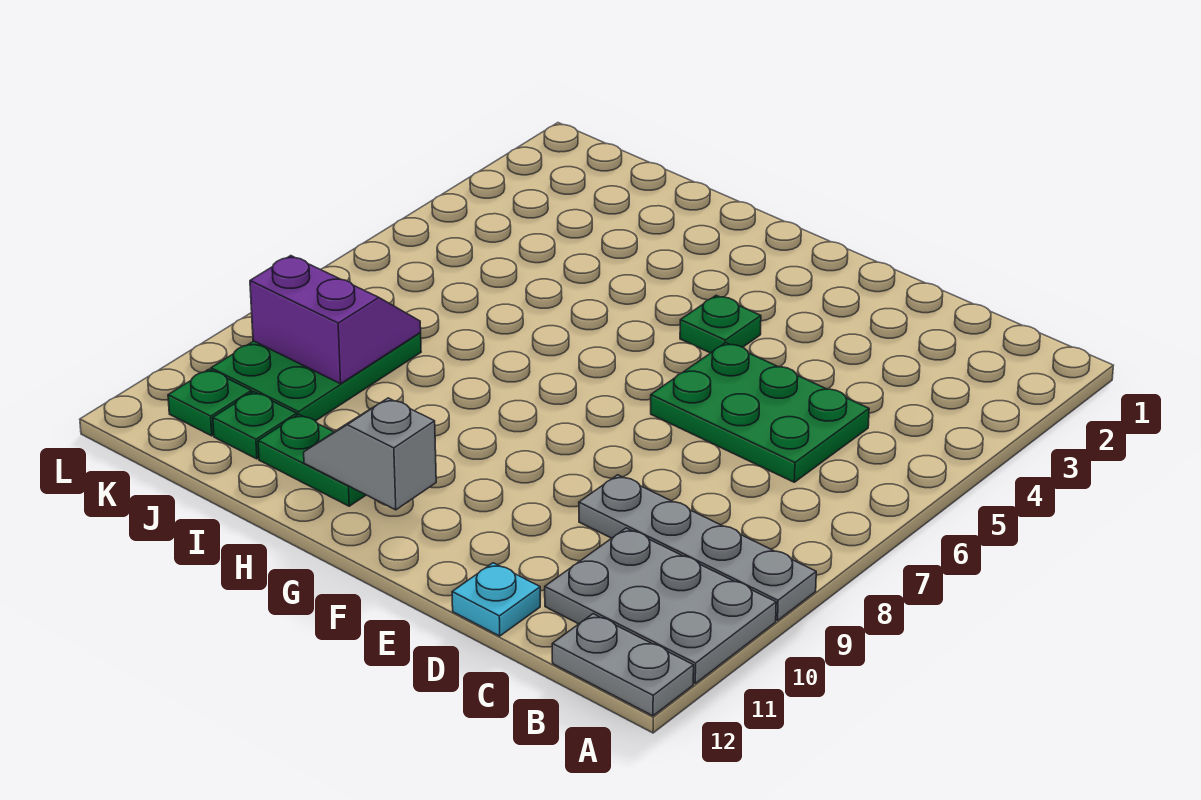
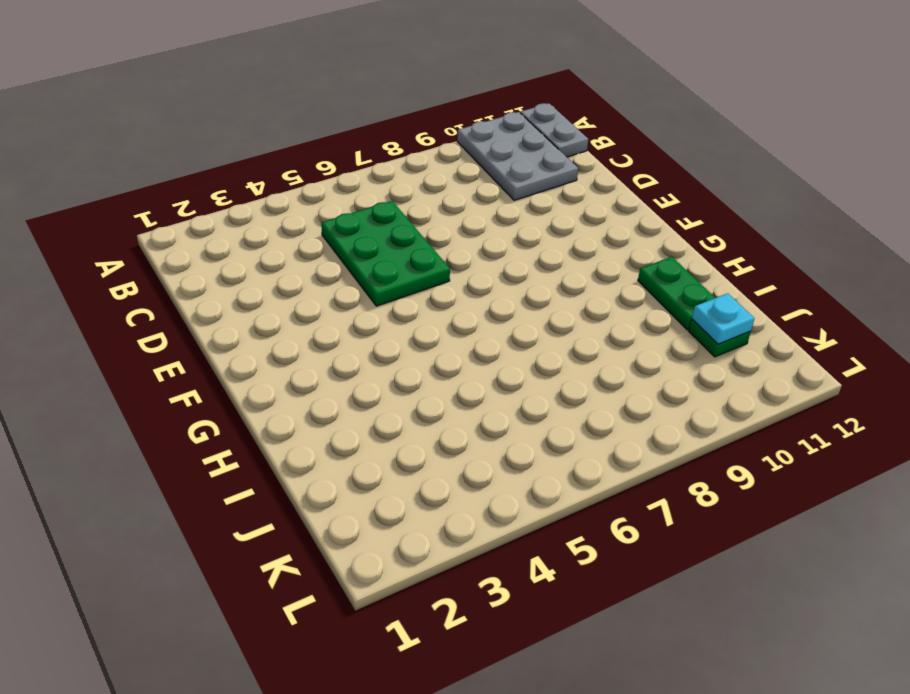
cyan 1x1 plate [692,293,754,344] -> cyan 1x1 plate moved to [452,563,540,636]
none -> grey 1x4 plate [579,475,816,621]
none -> green 1x1 plate [680,295,761,353]
none -> green 2x3 plate [211,333,421,421]

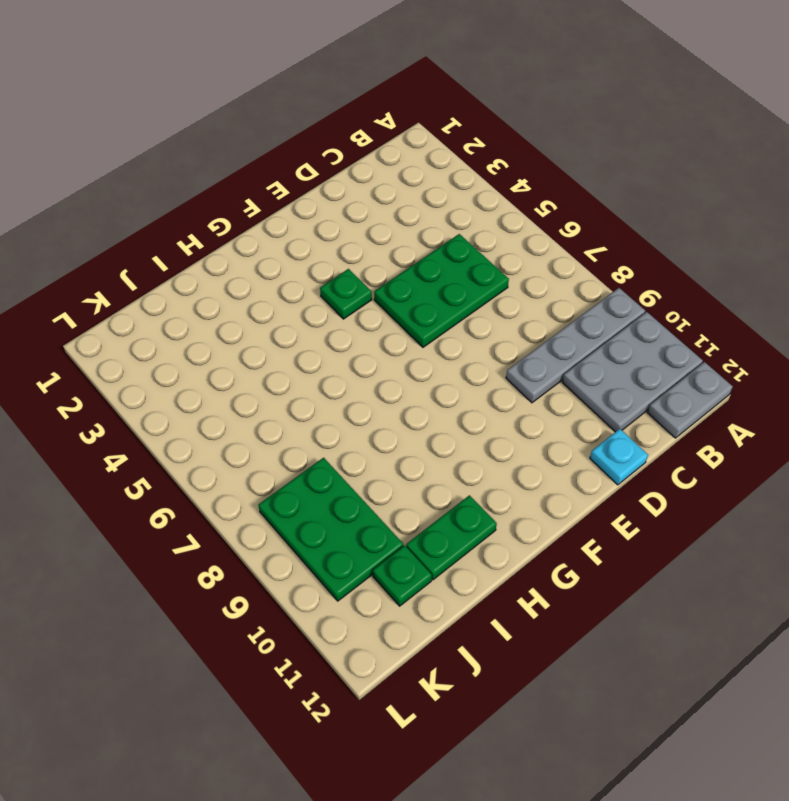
none -> green 1x1 plate [168,369,252,436]
none -> grey 1x2 slope [304,398,436,510]
none -> purple 2x2 slope [250,256,421,384]

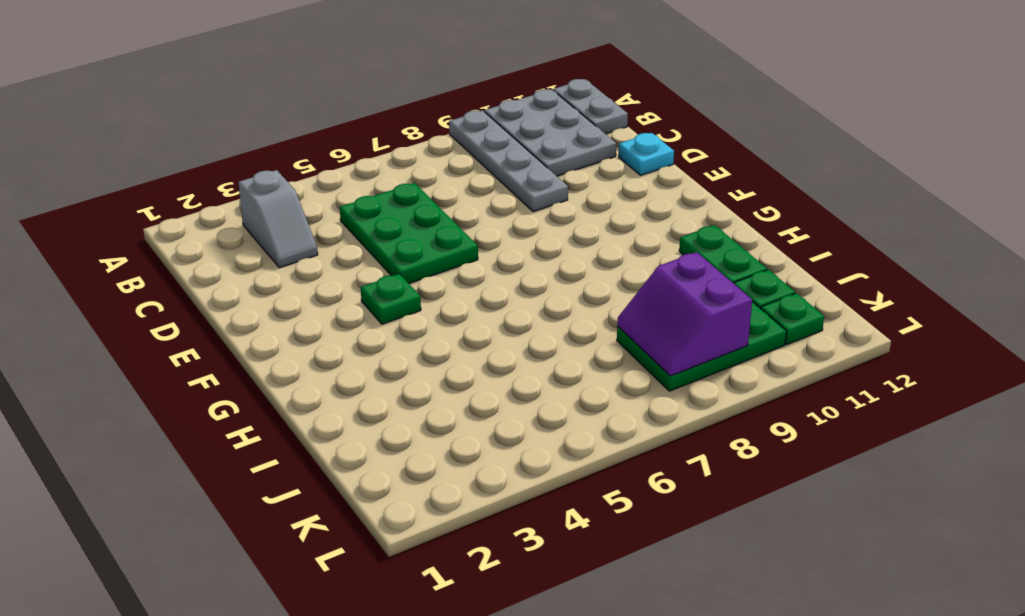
grey 1x2 slope [238,170,318,268] -> grey 1x2 slope moved to [304,398,436,510]

